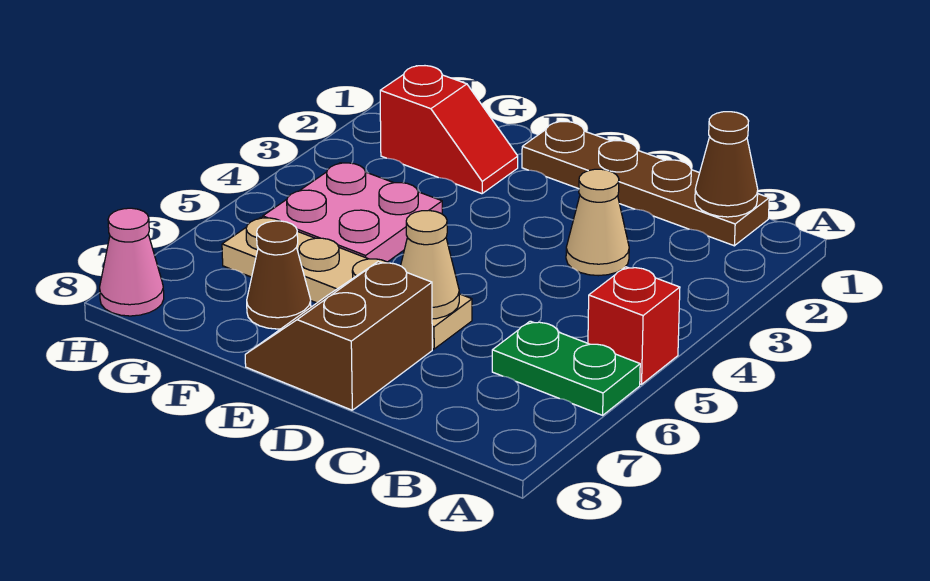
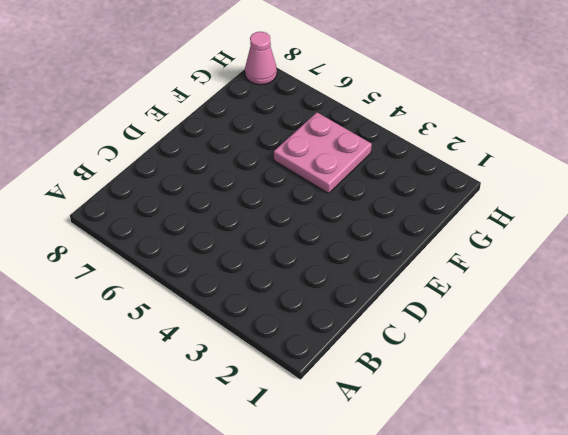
none -> red 1x1 brick [588,267,680,384]
none -> green 1x2 plate [492,321,640,415]
none -> brown 1x4 plate [522,121,769,246]

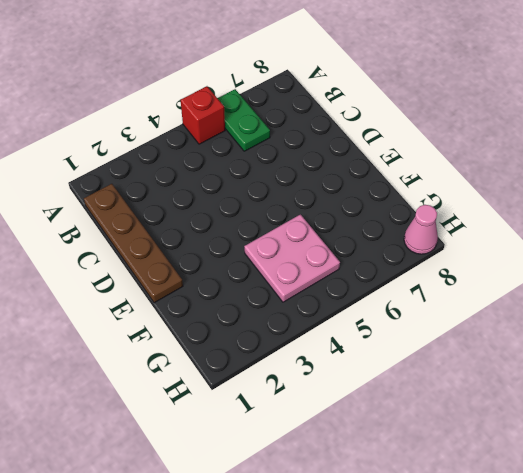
none -> tan 1x1 cone [566,169,629,276]
none -> tan 1x4 plate [222,217,472,349]
none -> brown 2x2 slope [245,262,432,410]

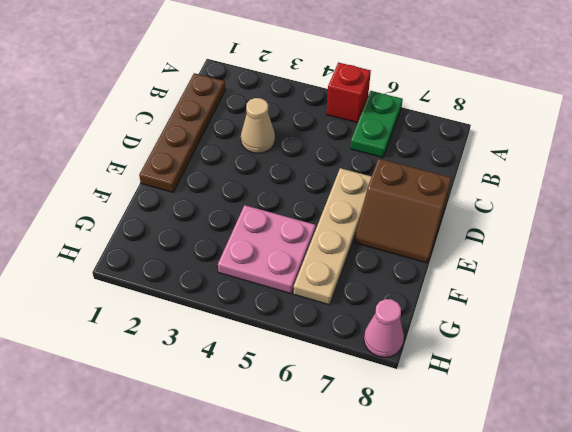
none -> red 1x2 slope [380,66,518,194]
none -> brown 1x1 cone [247,221,311,329]
none -> brown 1x1 cone [695,112,758,217]

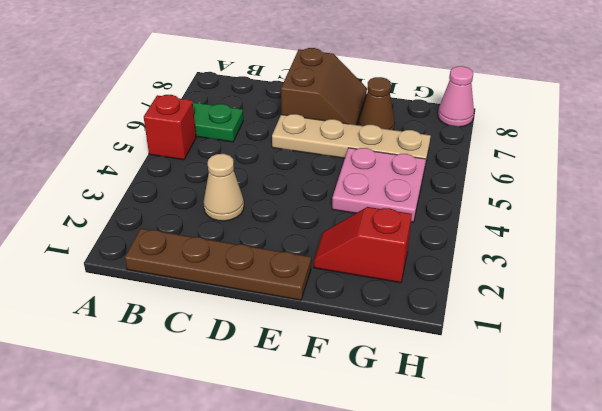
none -> brown 1x1 cone [695,112,758,217]
none -> tan 1x1 cone [401,210,459,319]

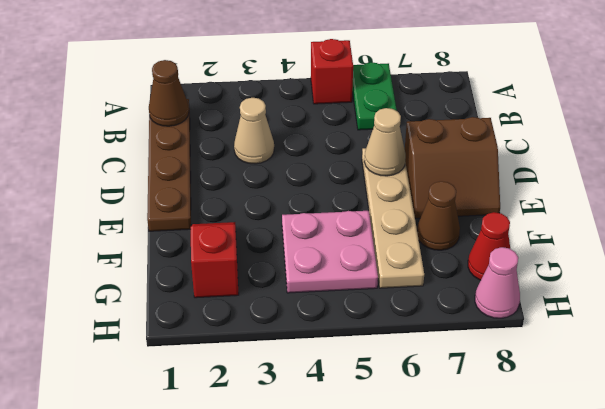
red 1x1 cone [468,212,510,280] -> none

